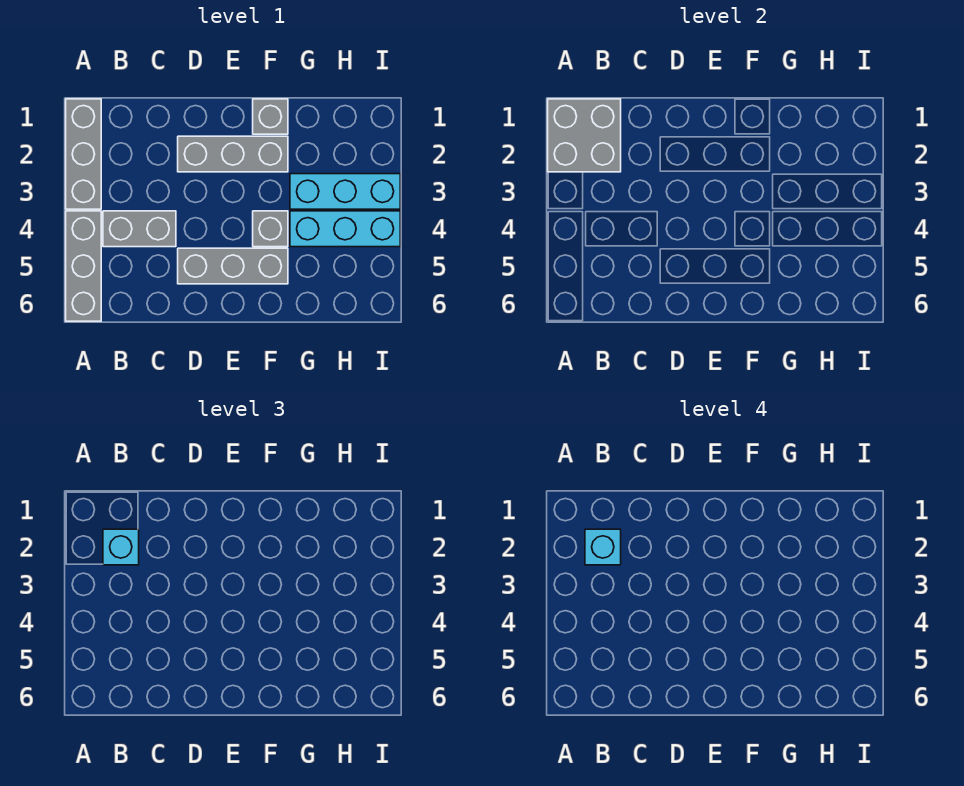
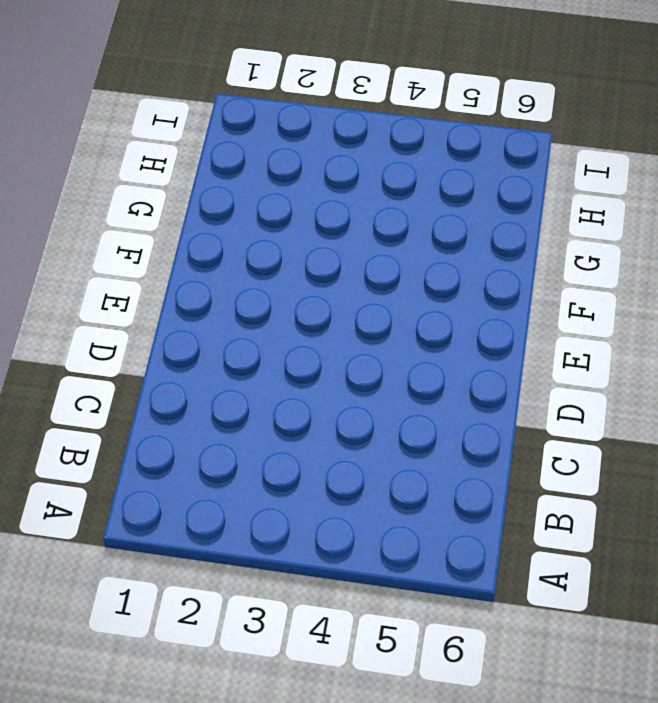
none -> grey 1x3 brick [66,99,101,209]
none -> grey 1x3 brick [66,211,101,321]
none -> grey 1x2 brick [103,211,176,247]

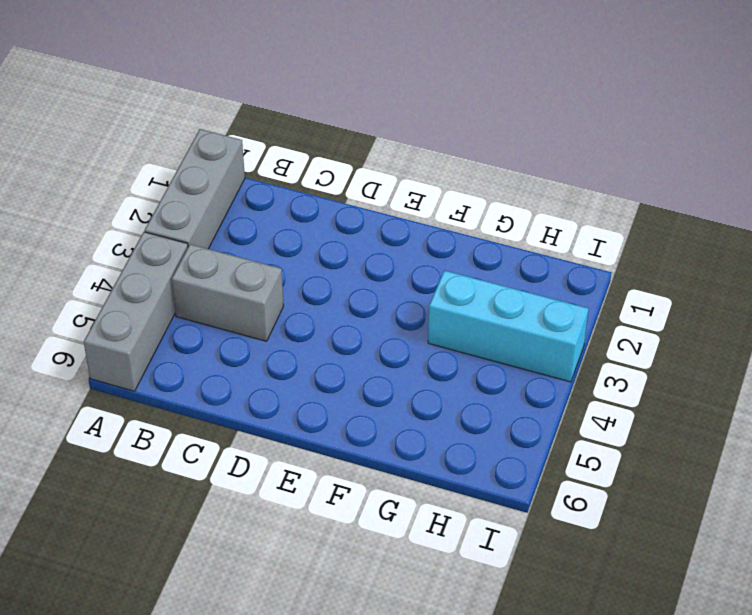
none -> grey 1x3 brick [178,136,288,172]
none -> grey 1x3 brick [178,248,288,284]
none -> grey 1x1 brick [253,99,288,134]

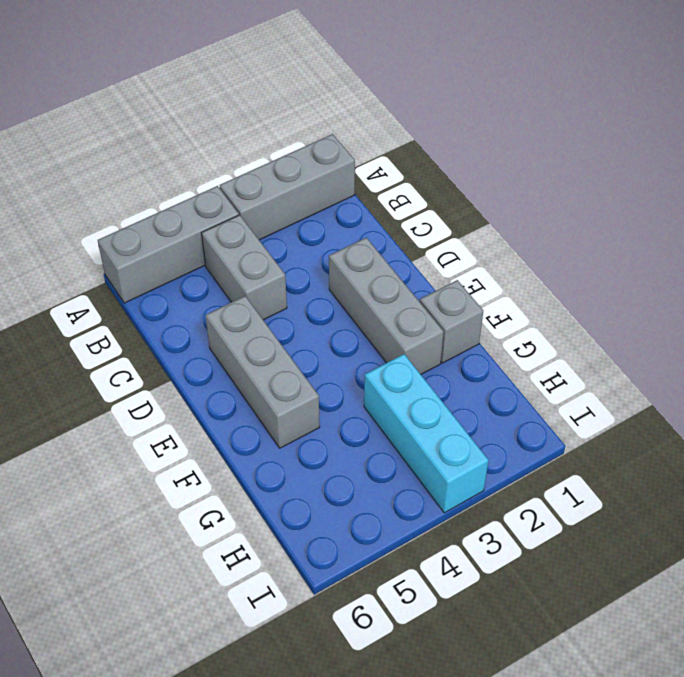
none -> grey 1x1 brick [253,211,288,247]
none -> cyan 1x3 brick [290,211,400,247]
none -> grey 2x2 brick [548,99,621,172]

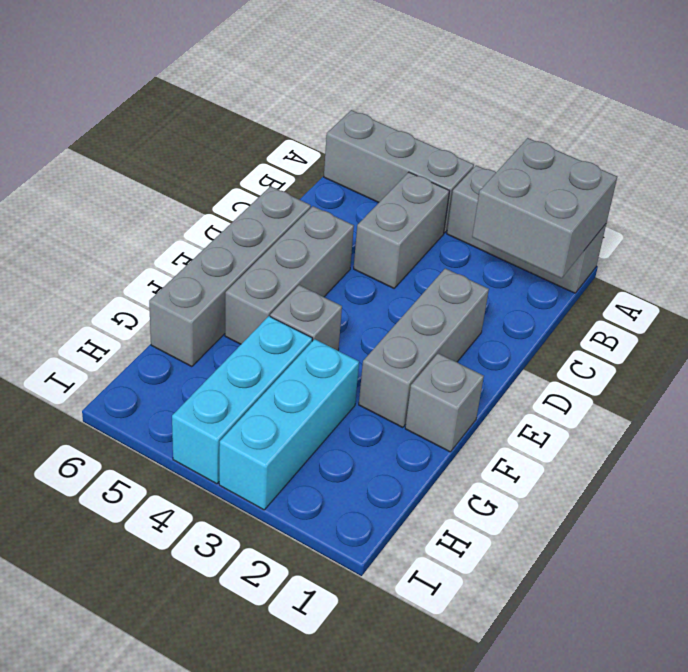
grey 1x4 brick [149,186,311,367] -> none
none -> cyan 1x1 brick [103,529,139,565]
none -> cyan 1x1 brick [585,529,621,565]

